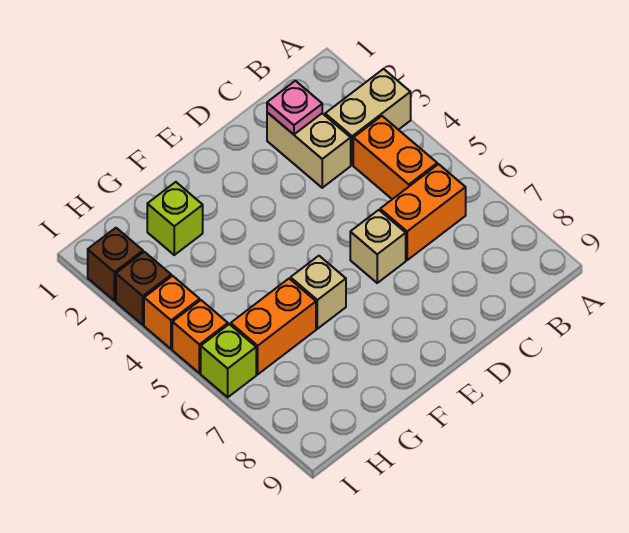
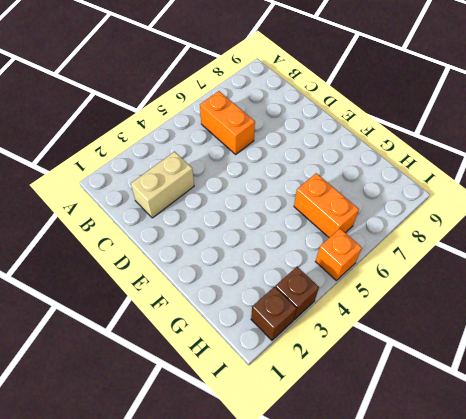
none -> tan 1x2 brick [325,69,411,165]
none -> orange 1x2 brick [353,116,437,199]
none -> tan 1x1 brick [350,210,406,283]

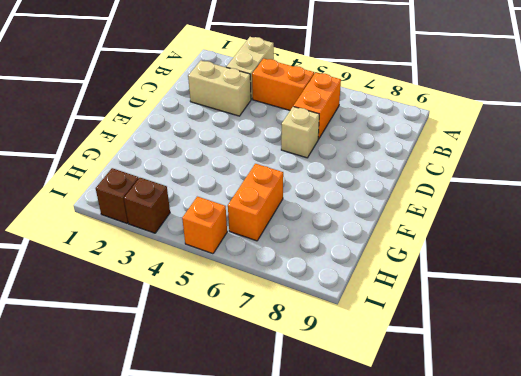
none -> tan 1x1 brick [291,256,346,329]
none -> lime 1x1 brick [147,182,203,255]
none -> orange 1x1 brick [144,276,200,349]

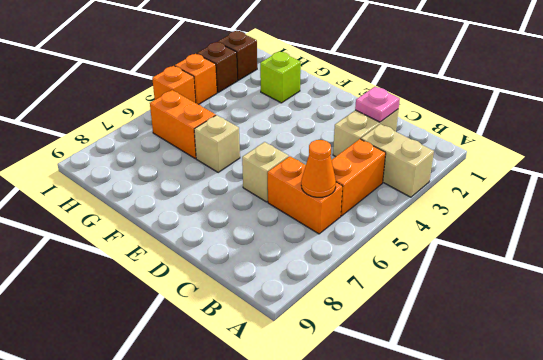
orange 1x1 cone [301,140,336,197] -> none
none -> lime 1x1 brick [201,324,256,397]

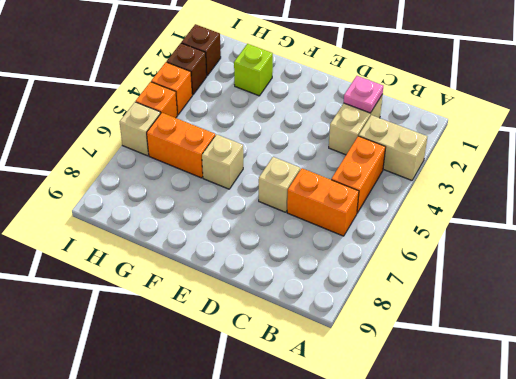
tan 1x1 brick [120,102,160,156] -> lime 1x1 brick [201,324,256,397]

